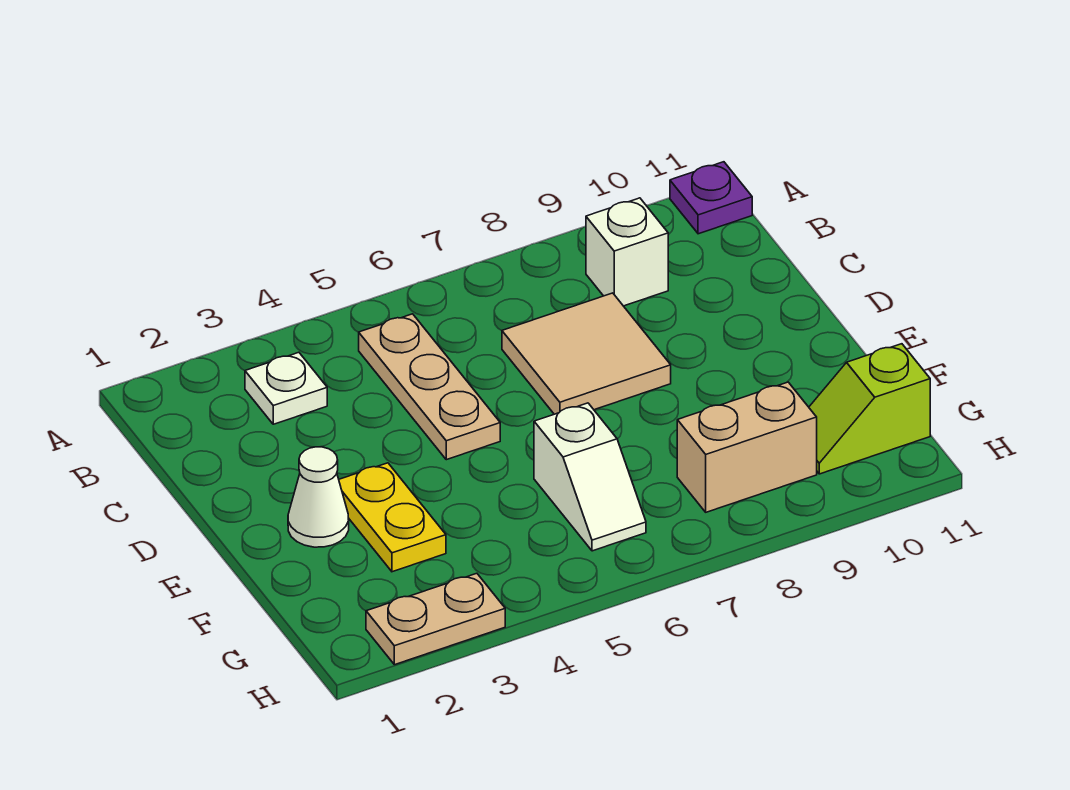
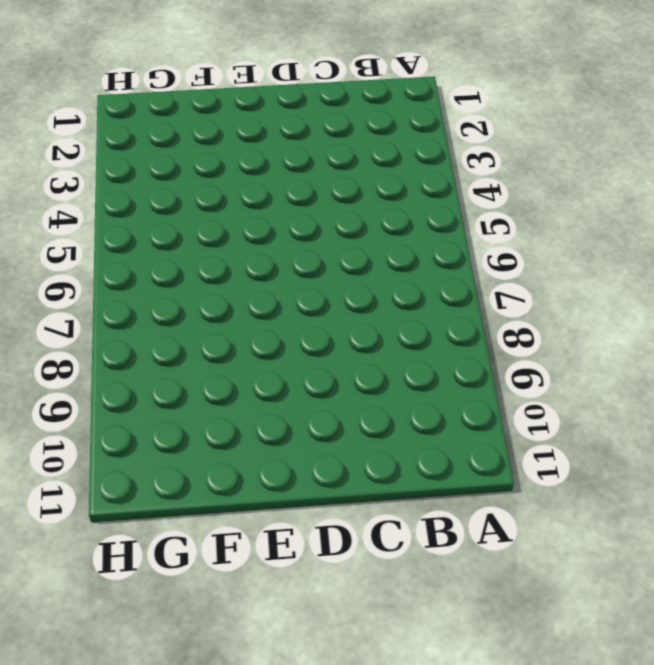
none -> purple 1x1 plate [670,162,752,234]
none -> white 1x1 plate [245,352,327,424]

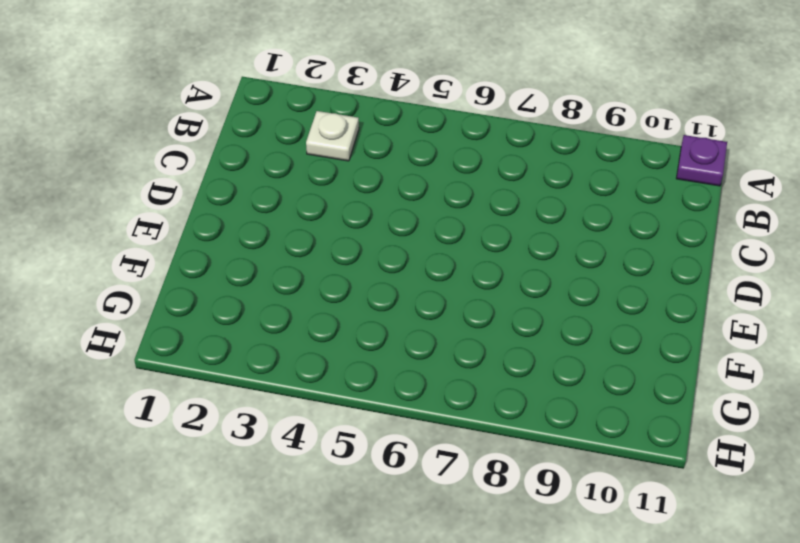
none -> tan 1x3 plate [359,314,500,460]
none -> white 1x1 brick [586,198,668,306]

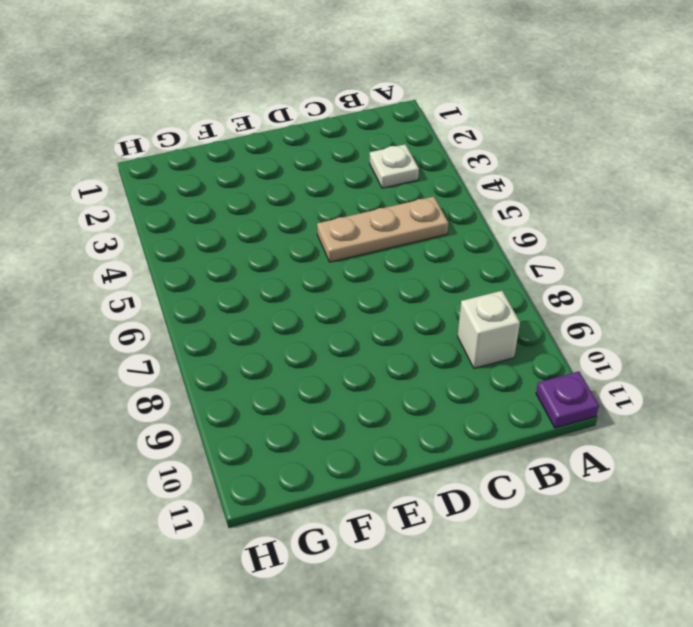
none -> tan 2x2 tile [502,293,671,414]
none -> white 1x1 cone [288,447,349,547]

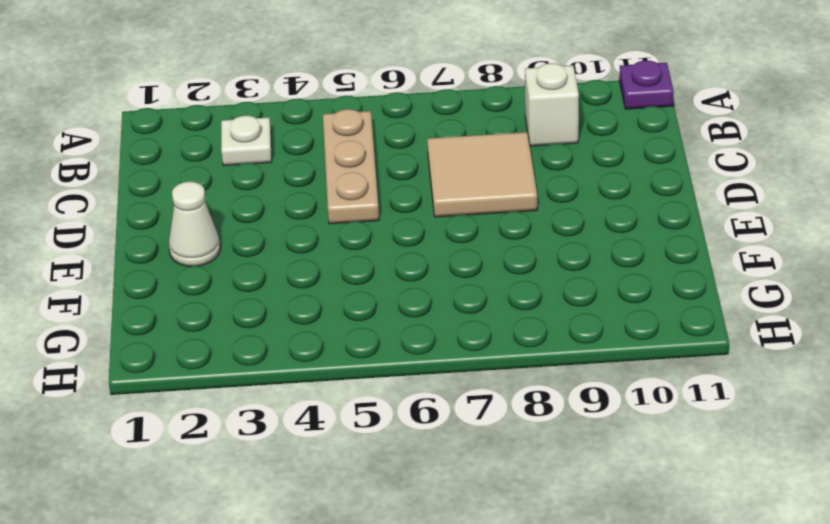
none -> yellow 1x2 plate [339,463,446,572]
none -> white 1x2 slope [534,403,646,551]

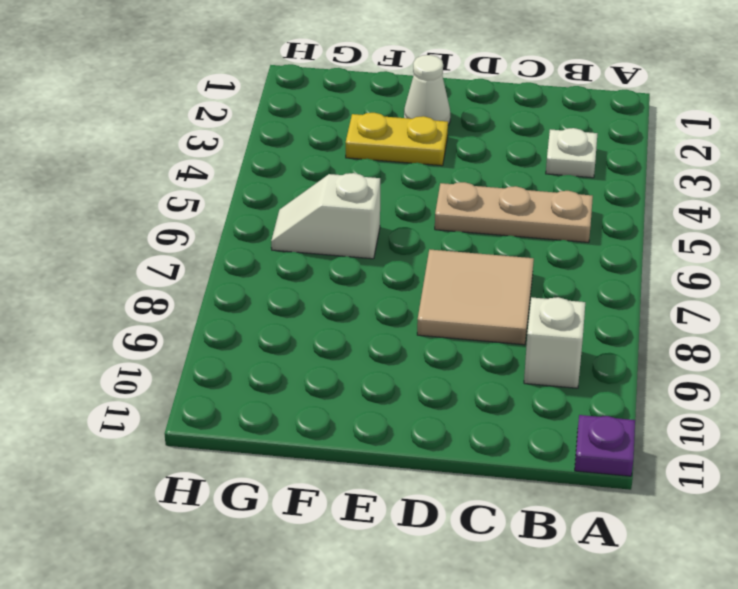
none -> tan 1x2 brick [677,382,817,512]
none -> lime 1x2 slope [809,344,930,474]

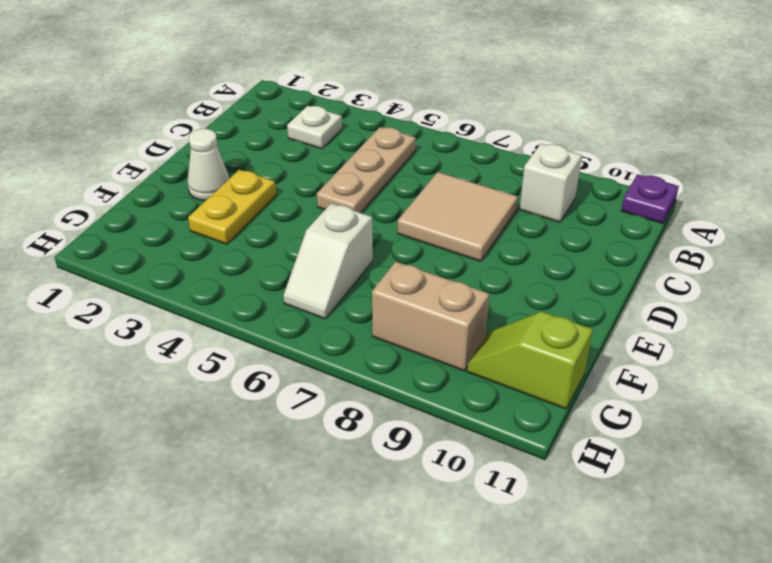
none -> tan 1x2 plate [366,573,505,665]

